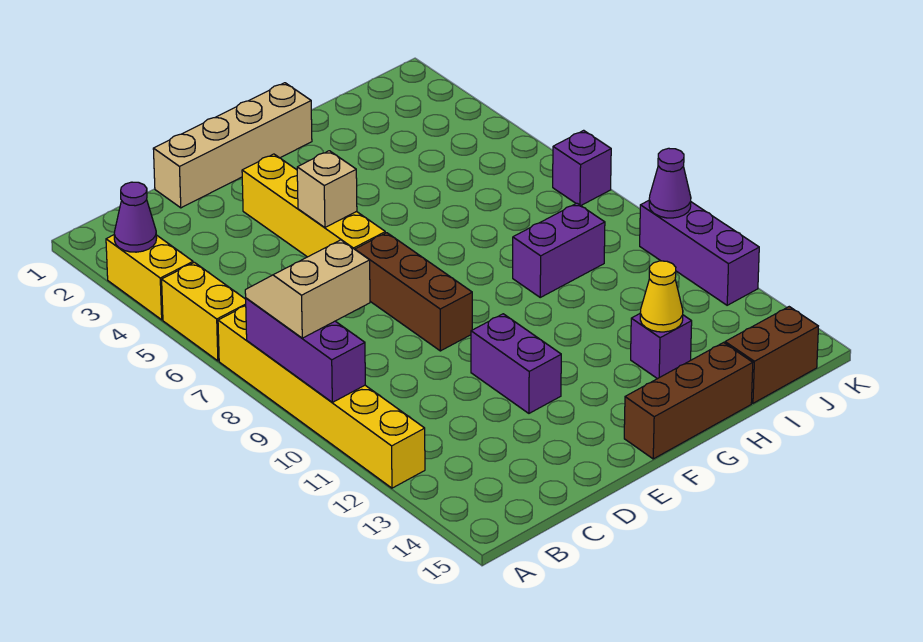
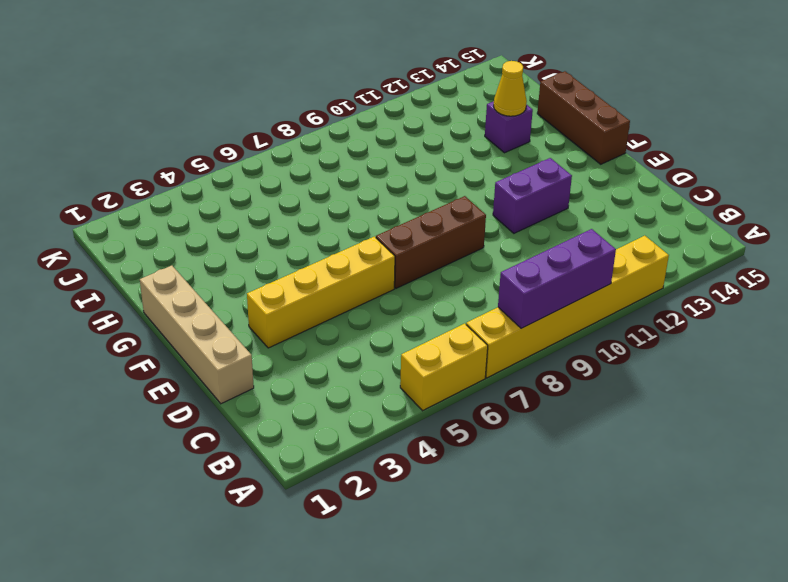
none -> yellow 1x2 brick [106,235,193,320]
none -> purple 1x2 brick [513,203,605,297]
none -> brown 1x2 brick [725,307,818,403]

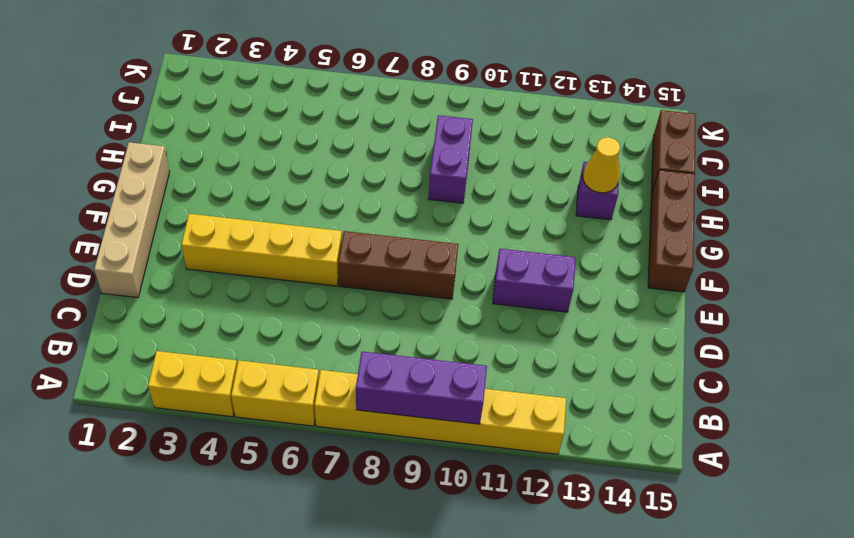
none -> purple 1x1 brick [553,130,611,205]
none -> purple 1x3 brick [640,201,759,305]
none -> purple 1x1 cone [114,182,157,252]

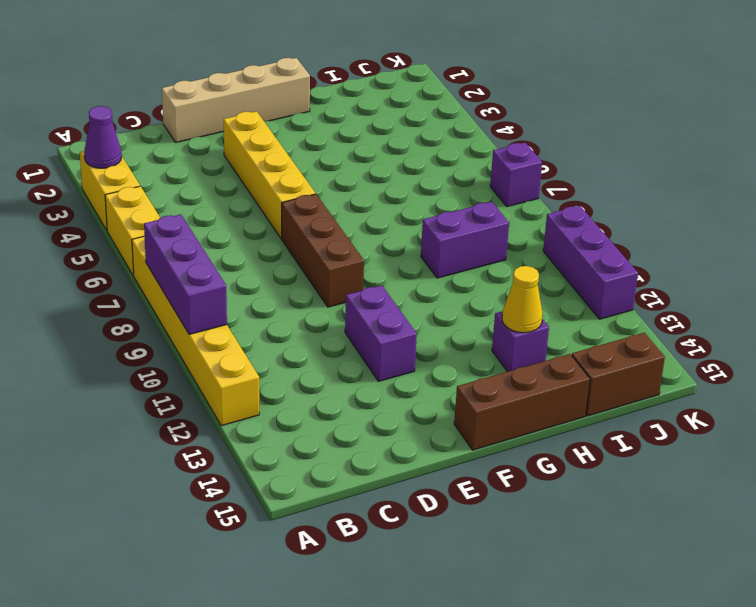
none -> tan 1x1 brick [297,151,357,227]
none -> purple 1x1 cone [649,148,691,218]
none -> tan 2x2 slope [245,240,370,338]

